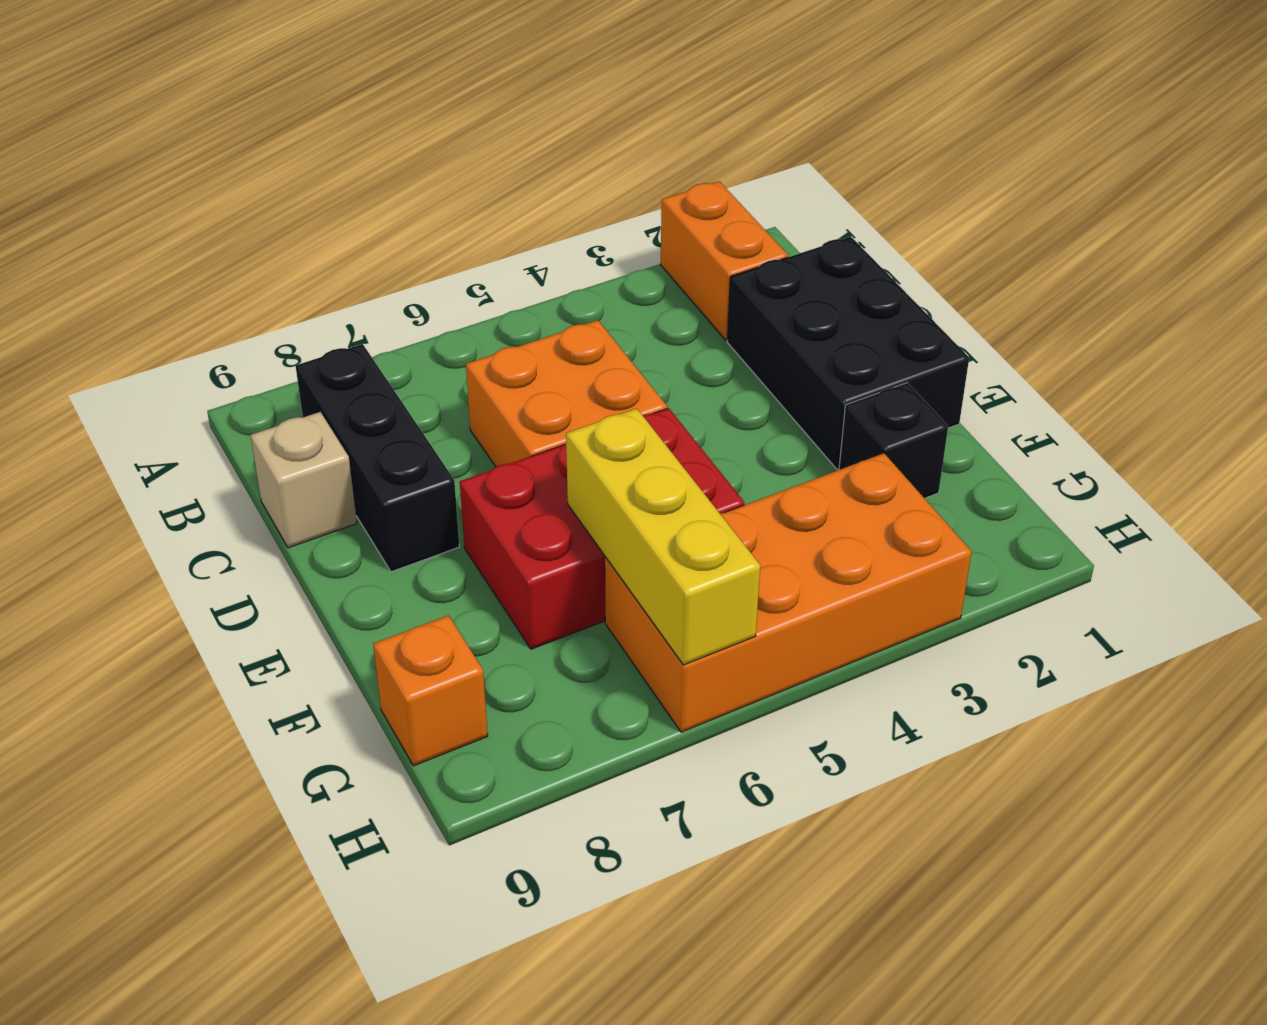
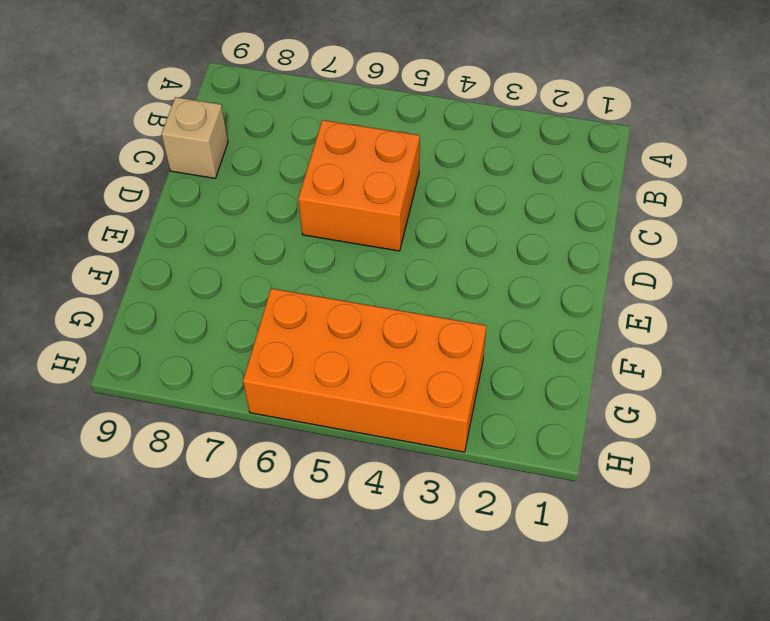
none -> orange 1x2 brick [661,181,788,340]
none -> black 1x3 brick [296,344,459,572]

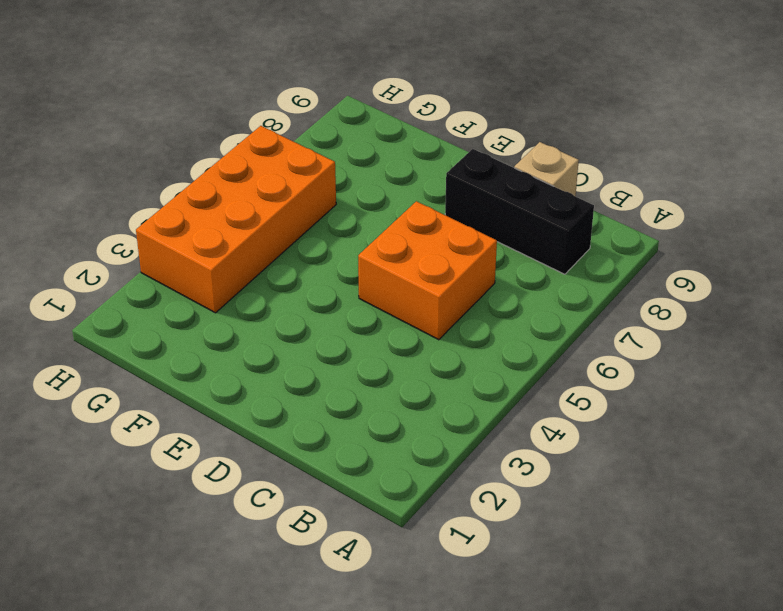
none -> orange 1x2 brick [661,181,788,340]
none -> black 2x3 brick [727,237,969,469]

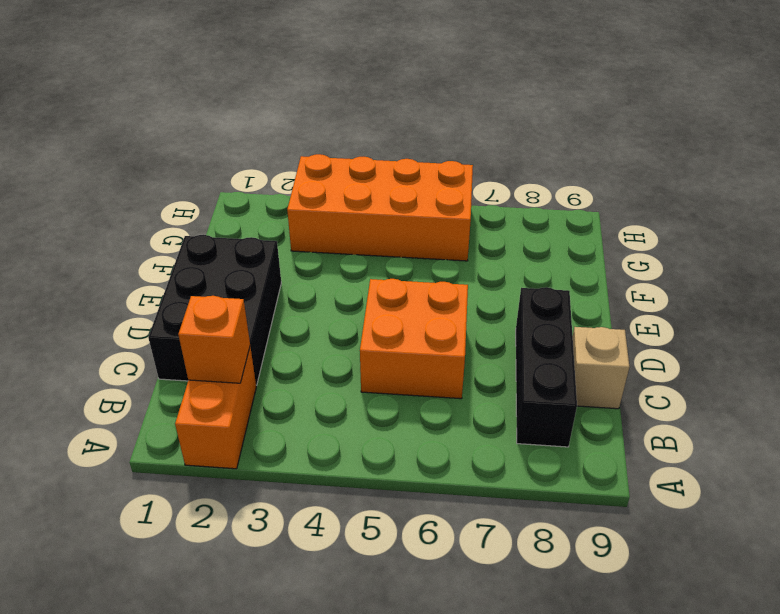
orange 1x1 brick [178,296,250,383] -> orange 1x1 brick moved to [373,615,488,766]
none -> red 2x3 brick [460,408,744,649]
none -> black 1x1 brick [839,383,948,498]

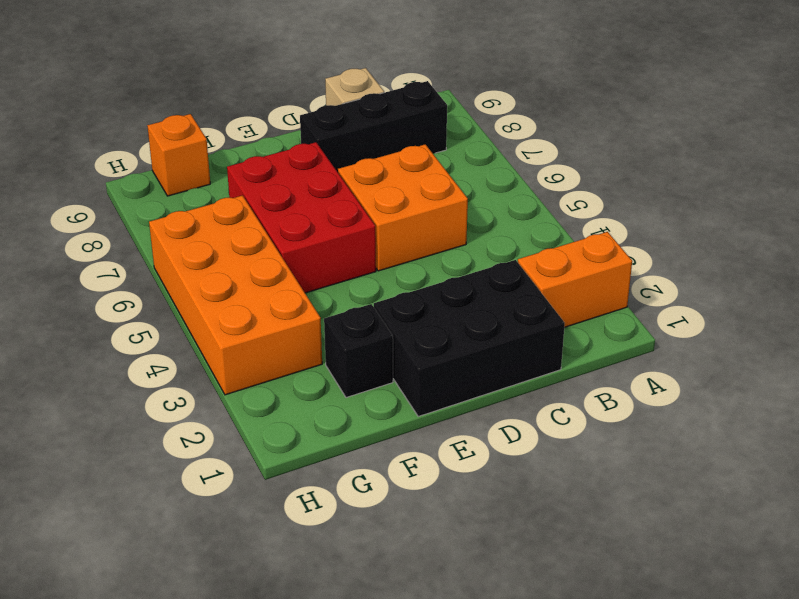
none -> yellow 1x3 brick [566,408,760,665]

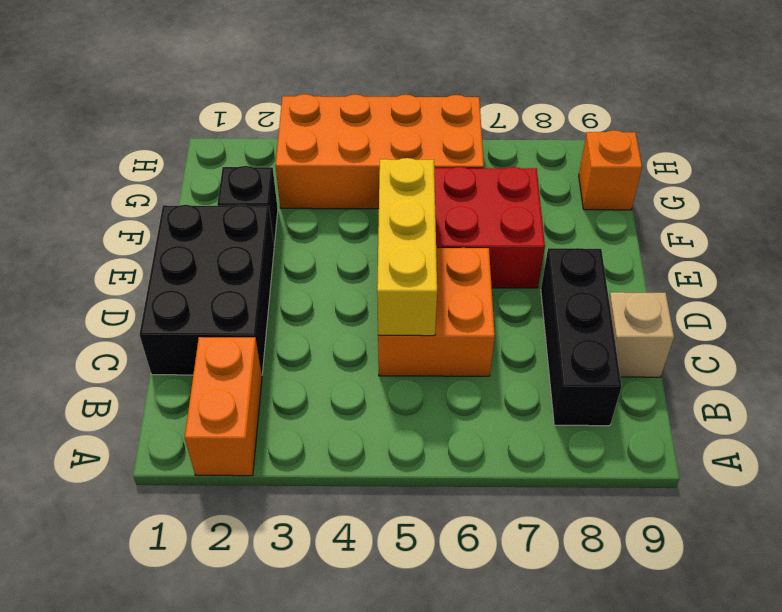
yellow 1x3 brick [377,158,437,336] -> yellow 1x3 brick moved to [566,408,760,665]

